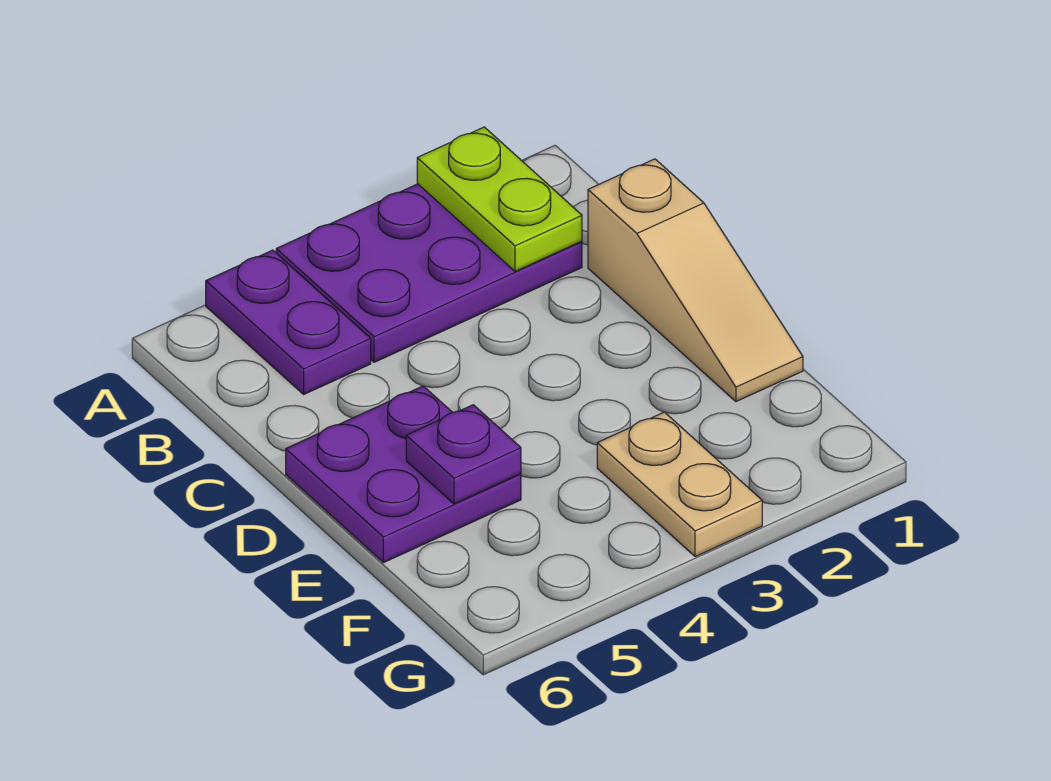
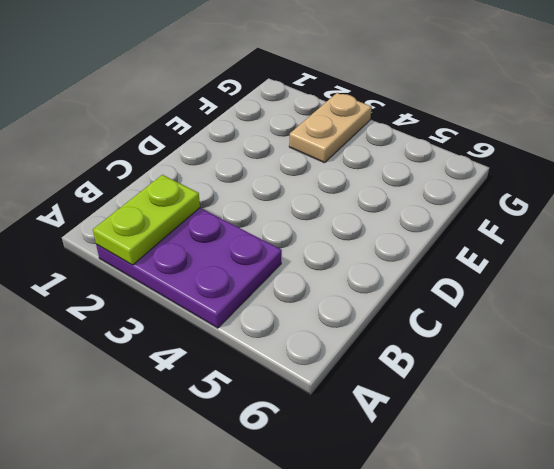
none -> purple 1x2 plate [206,250,371,394]
none -> tan 1x3 slope [588,159,803,402]

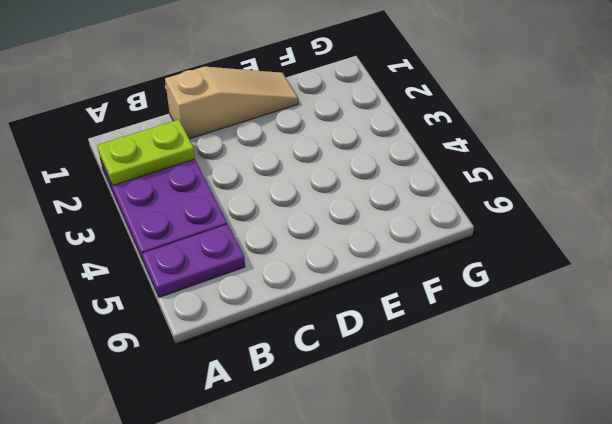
none -> purple 2x2 plate [286,386,521,563]
none -> tan 1x2 plate [597,412,762,557]

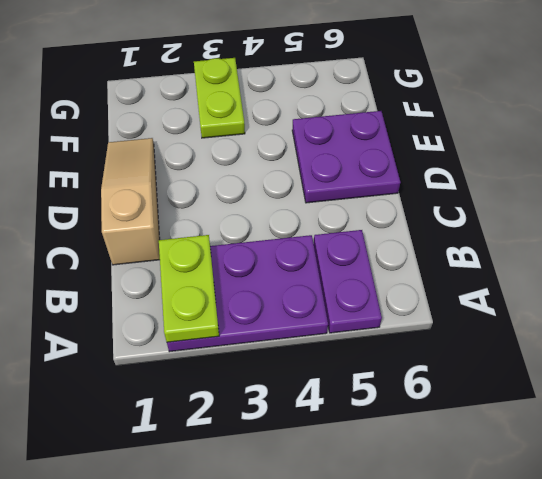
lime 1x2 plate [194,58,245,138] -> tan 1x2 plate [597,412,762,557]
none -> purple 1x1 plate [406,405,521,504]

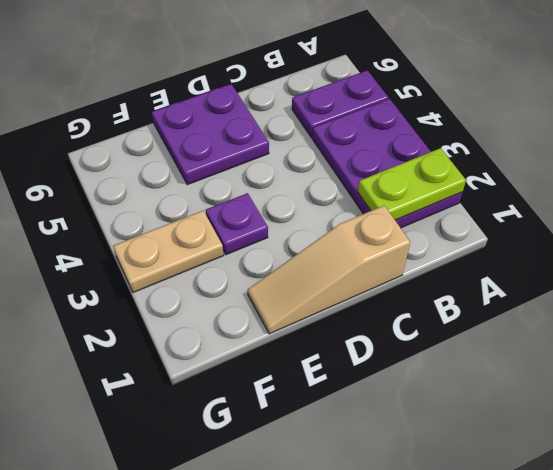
purple 1x1 plate [206,193,268,255] -> purple 1x1 plate moved to [406,405,521,504]

